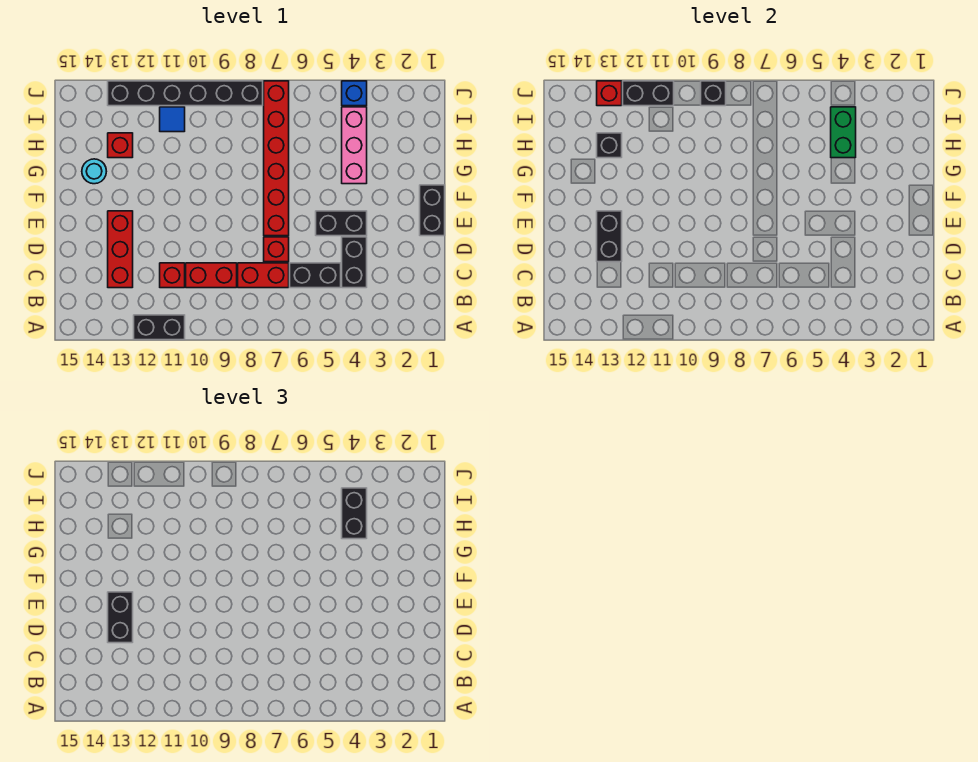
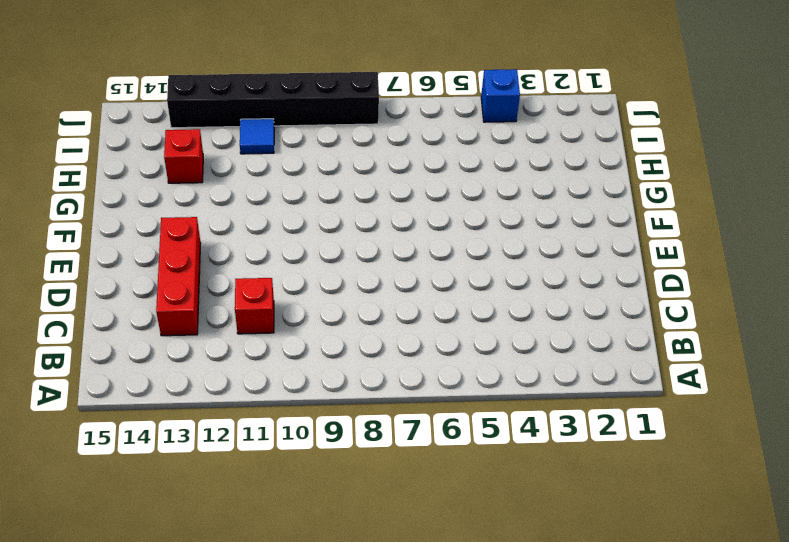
none -> black 1x2 brick [134,315,185,340]
none -> black 1x2 brick [342,237,367,288]
none -> black 1x2 brick [290,263,341,288]

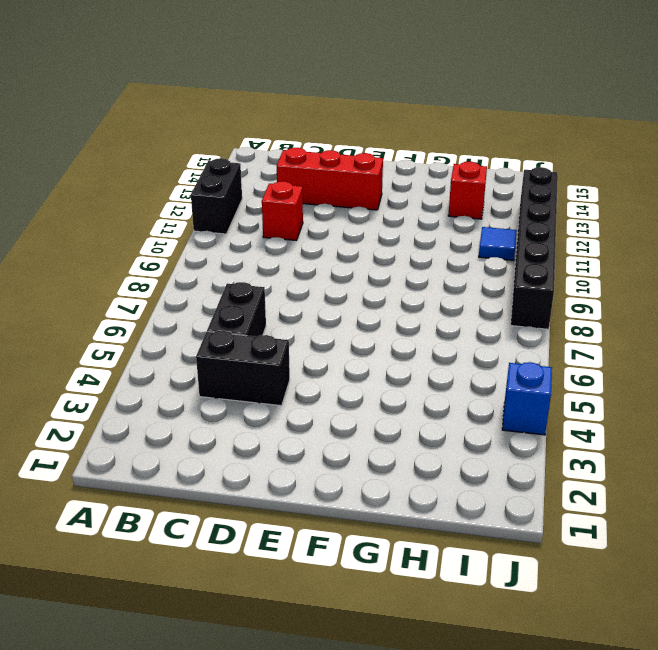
none -> red 1x2 brick [238,263,289,288]
none -> red 1x2 brick [186,263,237,288]
none -> red 1x1 brick [264,237,289,262]

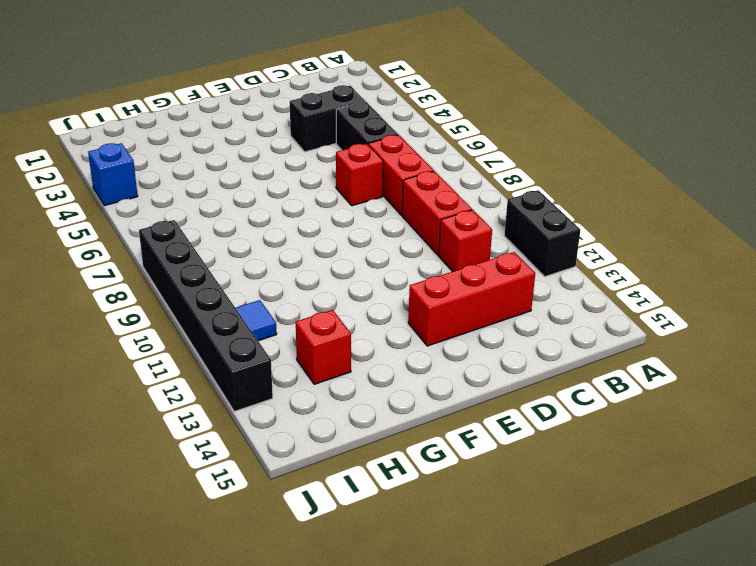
none -> black 1x2 brick [420,185,445,236]
none -> black 1x2 brick [316,211,367,236]
none -> red 1x6 brick [264,81,289,236]

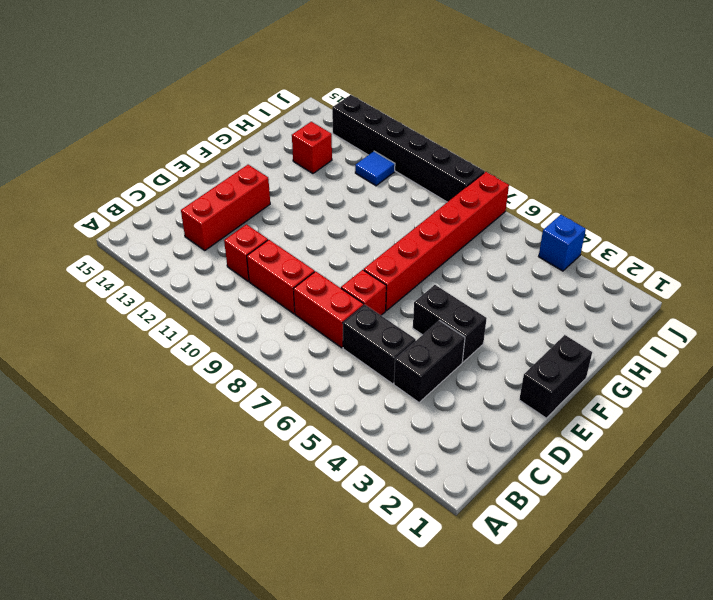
none -> black 1x2 brick [134,315,185,340]
none -> pink 1x3 brick [342,107,367,184]
none -> cyan 1x1 round brick [82,159,106,184]

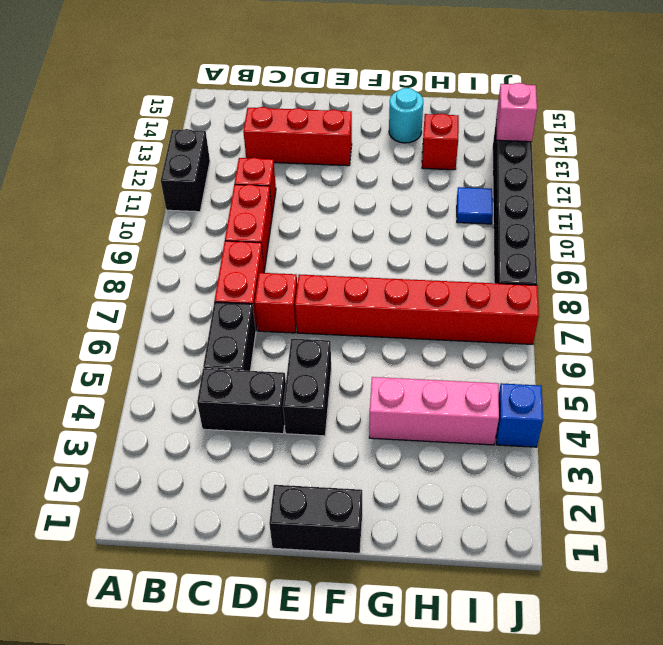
pink 1x1 brick [496,83,537,142] -> red 1x1 brick [597,81,622,106]
none -> black 1x2 brick [597,211,622,262]
none -> green 1x2 brick [831,107,856,158]
none -> black 1x1 brick [597,133,622,158]

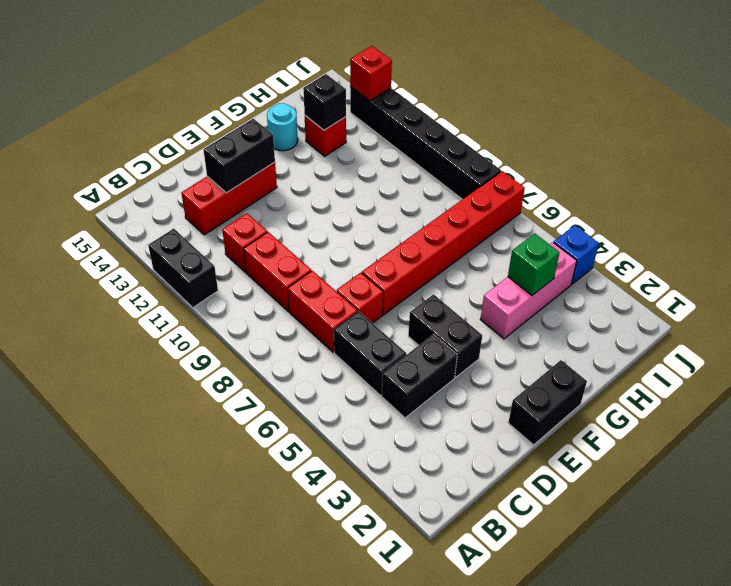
green 1x1 brick [508,233,560,295] -> green 1x2 brick [831,107,856,158]
none -> blue 1x1 tile [160,107,185,132]
none -> black 1x1 brick [701,81,726,106]
none -> black 1x2 brick [623,81,674,106]

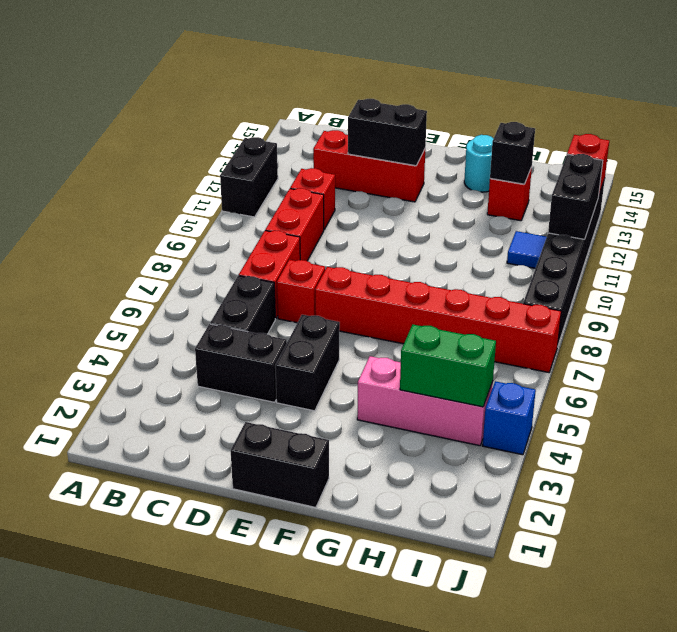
none -> black 1x1 brick [701,81,726,106]
none -> black 1x2 brick [108,592,133,643]
none -> black 1x2 brick [342,488,367,539]

